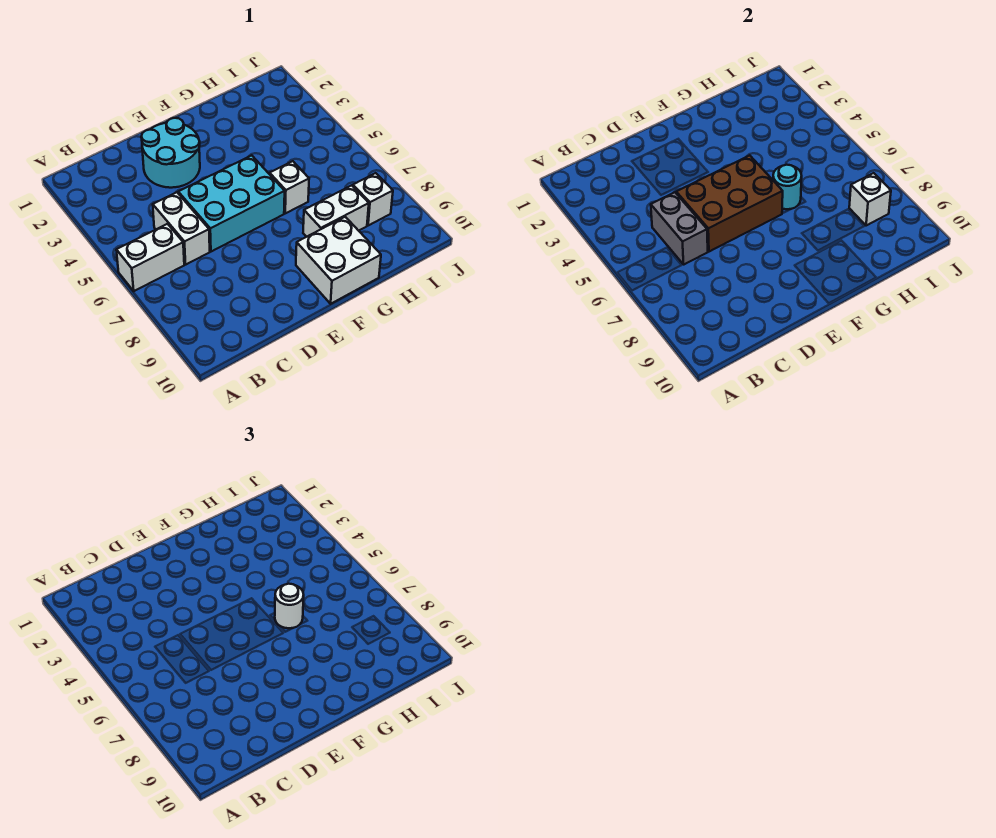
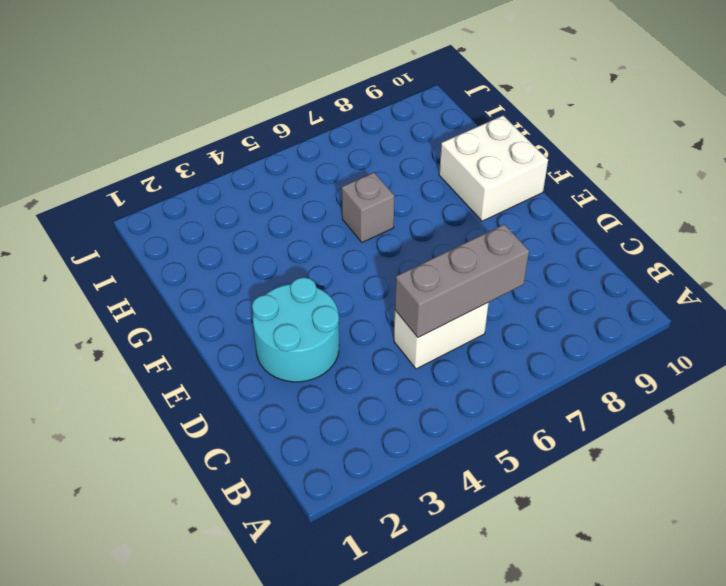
grey 1x3 brick [395,224,529,338] -> grey 1x2 brick [651,192,708,264]
grey 1x1 brick [342,173,394,242] -> white 1x1 brick [270,161,309,213]
none -> white 1x2 brick [116,224,184,291]
none -> cyan 2x3 brick [178,155,285,252]
none -> white 1x2 brick [303,185,369,237]

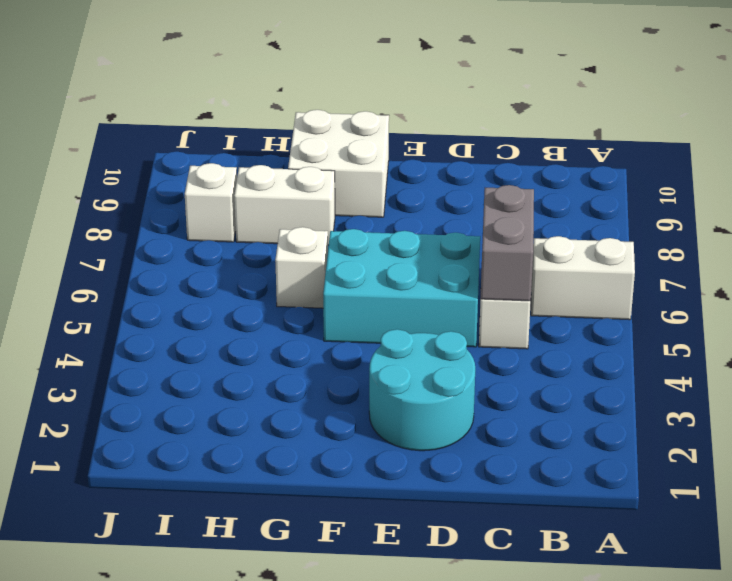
none -> brown 2x3 brick [676,155,783,252]
none -> cyan 1x1 round brick [773,165,802,209]
none -> white 1x1 brick [849,173,891,226]

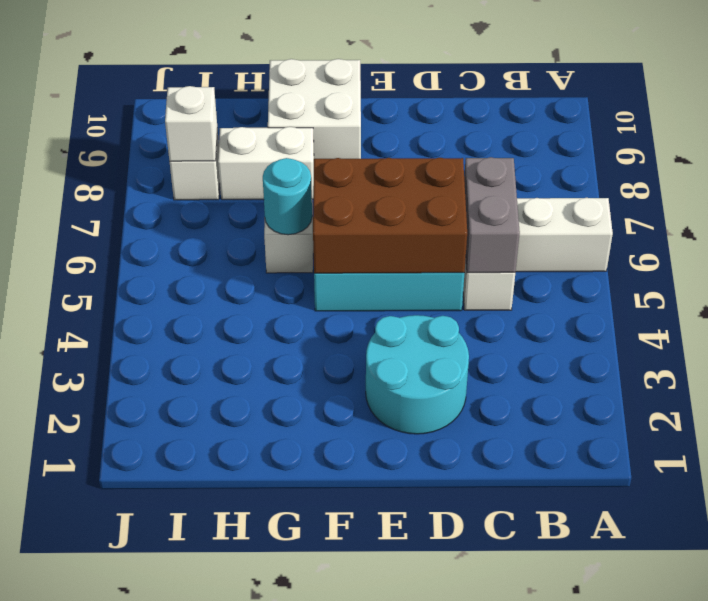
none -> white 1x1 round brick [275,584,304,628]

